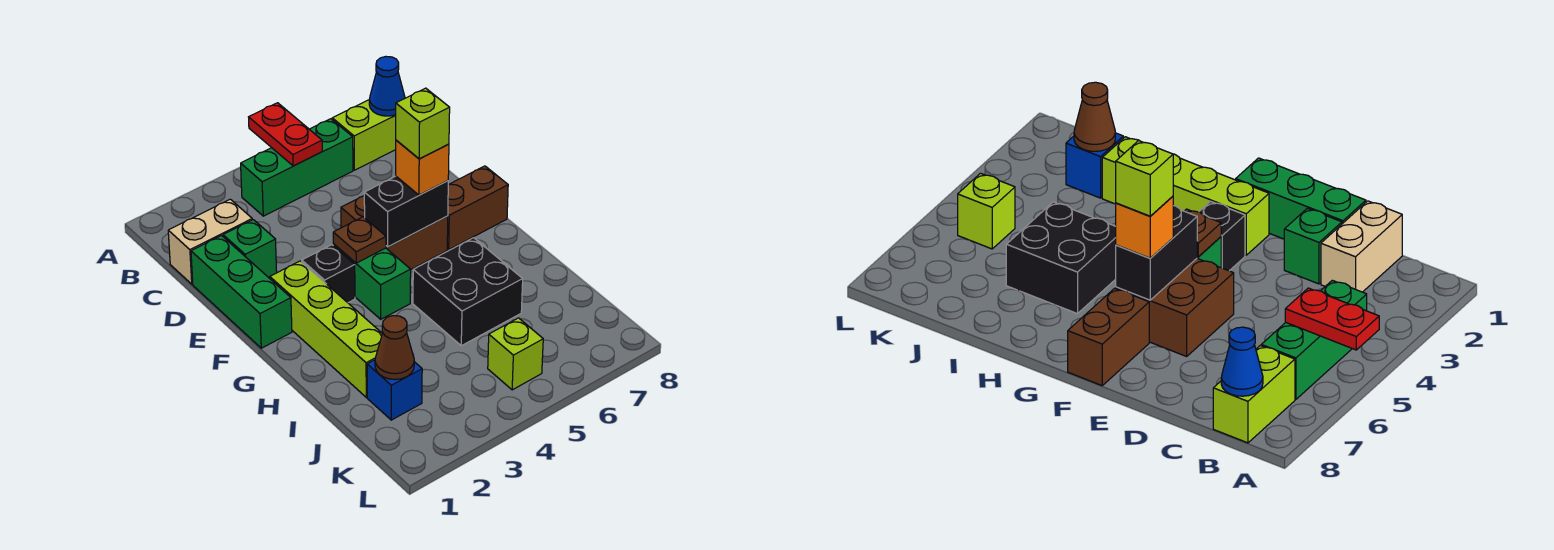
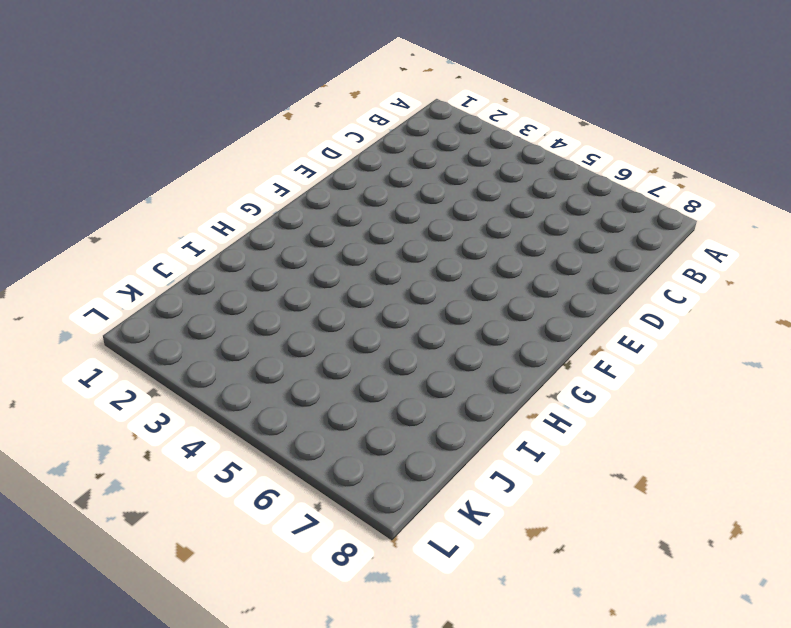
none -> green 1x3 brick [241,119,353,216]
none -> lime 1x2 brick [332,100,396,170]
none -> tan 1x2 brick [168,199,252,284]

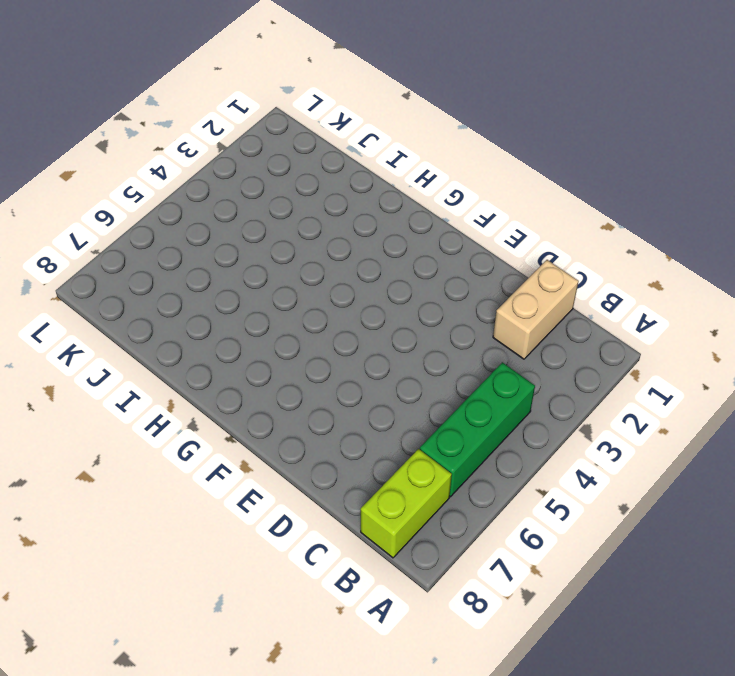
none -> green 1x3 brick [191,236,292,348]
none -> green 1x1 brick [223,220,277,278]
none -> brown 2x2 brick [341,196,448,269]

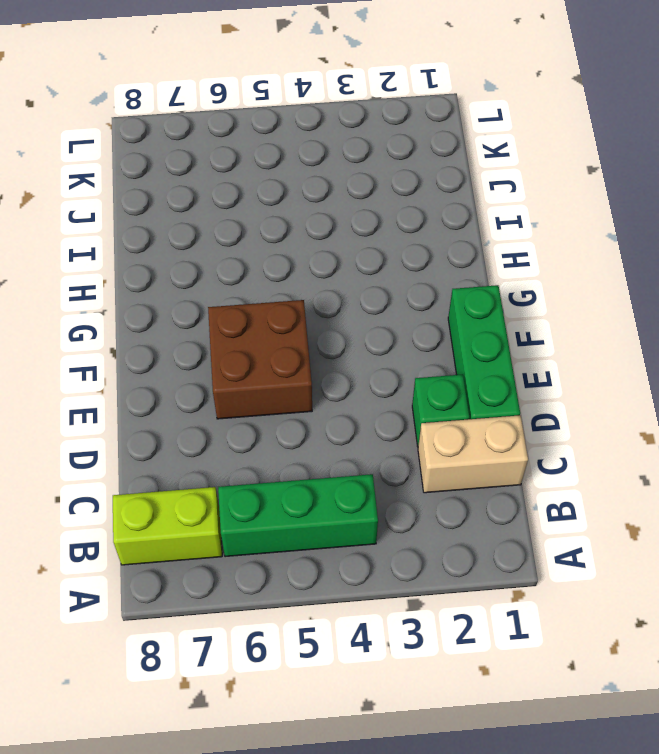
none -> lime 1x4 brick [270,261,382,397]
none -> black 1x1 brick [302,245,355,303]
none -> green 1x2 brick [333,244,411,319]

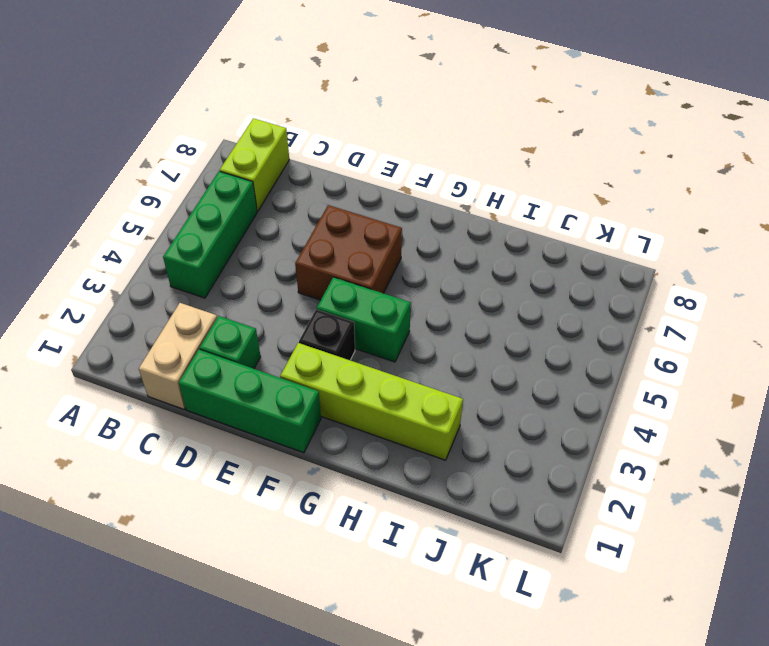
none -> brown 1x2 brick [447,166,508,249]
none -> black 2x2 brick [413,238,523,346]
none -> blue 1x1 brick [367,360,422,420]

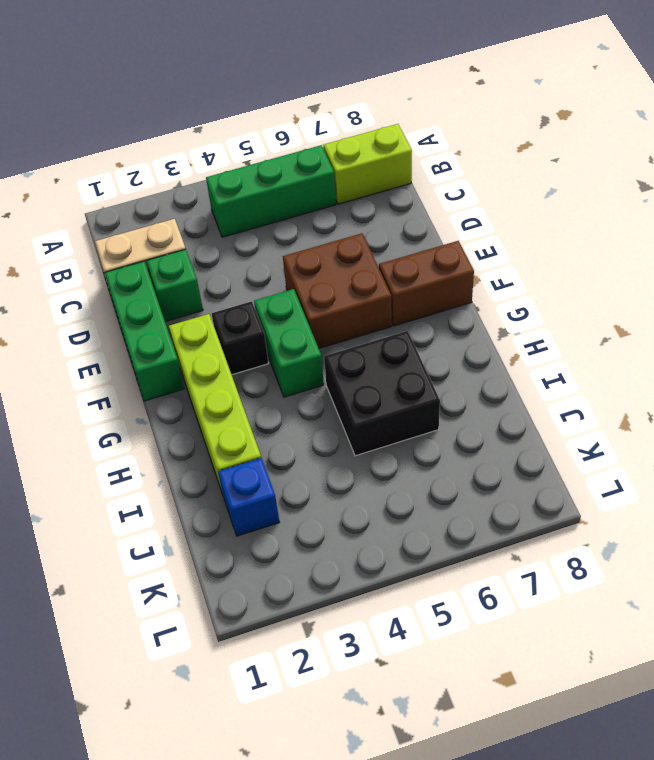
none -> lime 1x1 brick [488,318,543,390]
none -> red 1x2 plate [249,103,322,166]
none -> blue 1x1 cone [369,57,405,116]

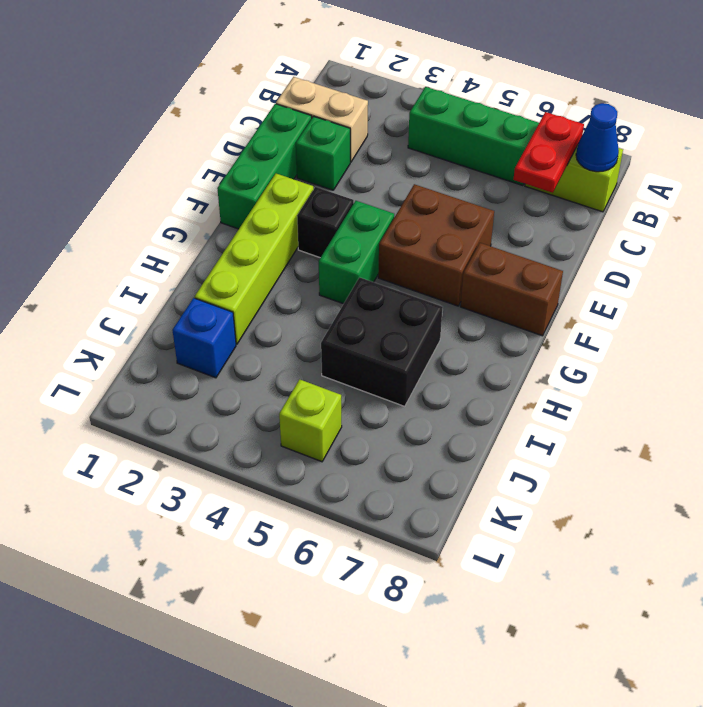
red 1x2 plate [513,112,584,193] -> red 1x2 plate moved to [249,103,322,166]
none -> brown 1x1 plate [333,217,386,263]
none -> black 1x2 brick [364,176,448,247]
none -> brown 1x1 cone [375,316,414,380]

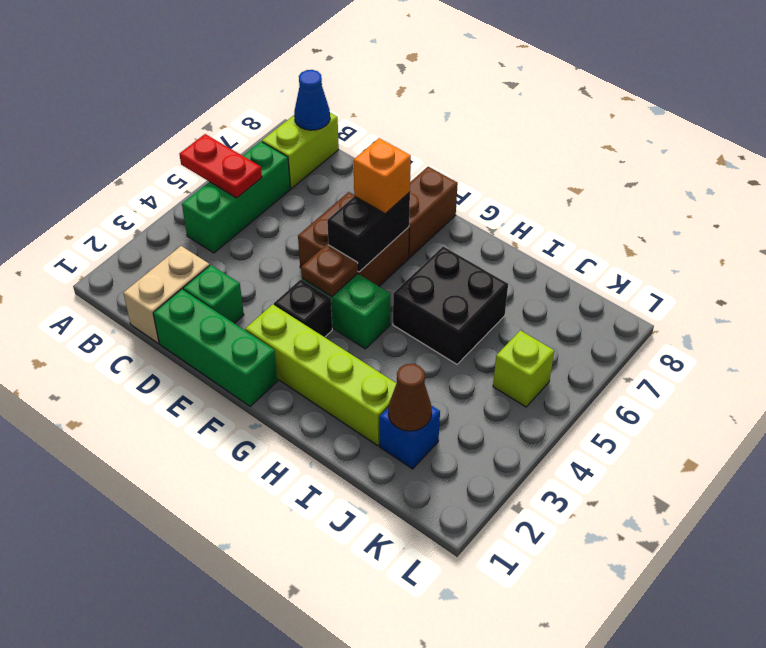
none -> lime 1x1 brick [396,88,450,159]

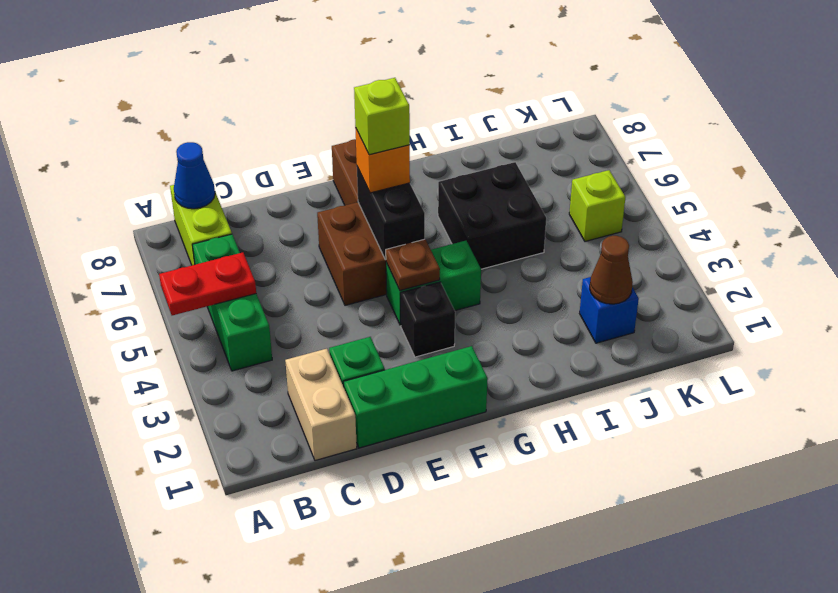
none -> lime 1x4 brick [270,261,382,397]

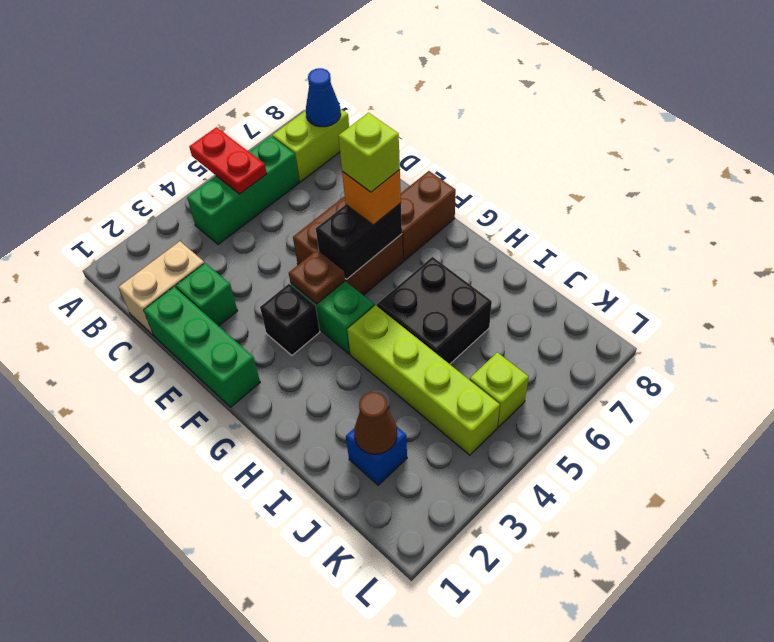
lime 1x4 brick [347,305,500,455] -> lime 1x4 brick moved to [270,261,382,397]

